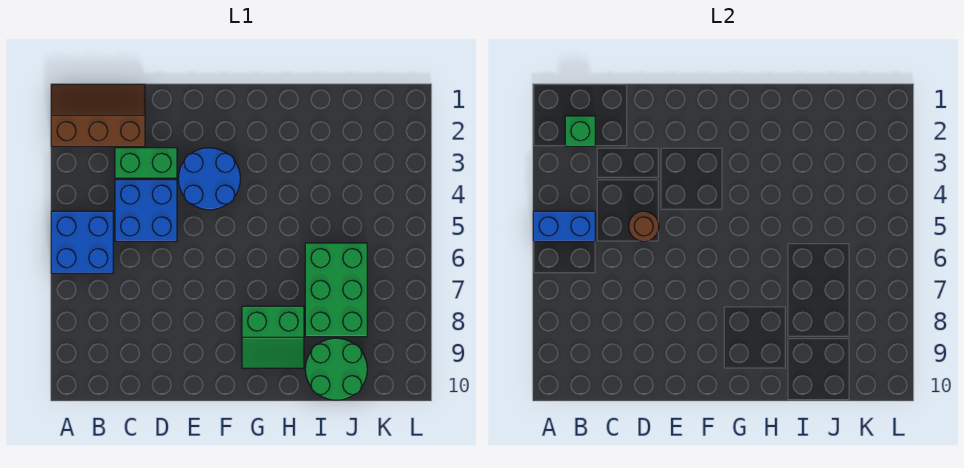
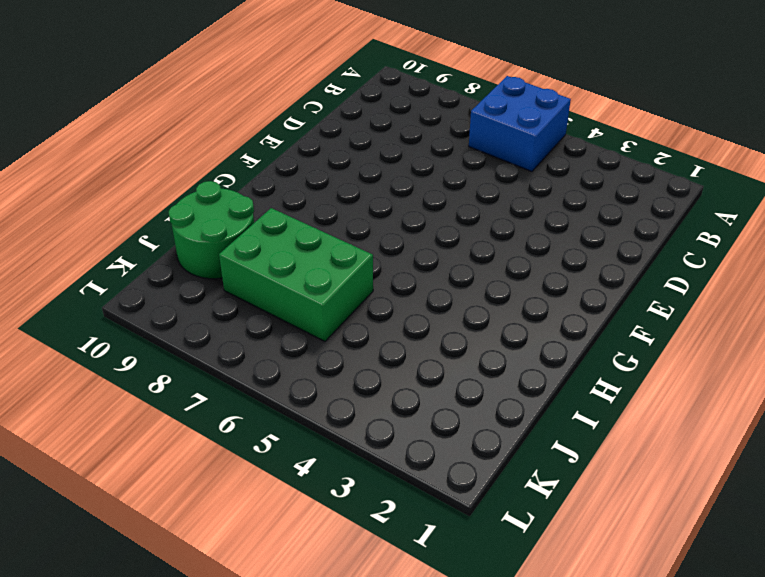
none -> brown 2x3 slope [51,84,145,146]
none -> green 1x2 brick [115,148,177,178]

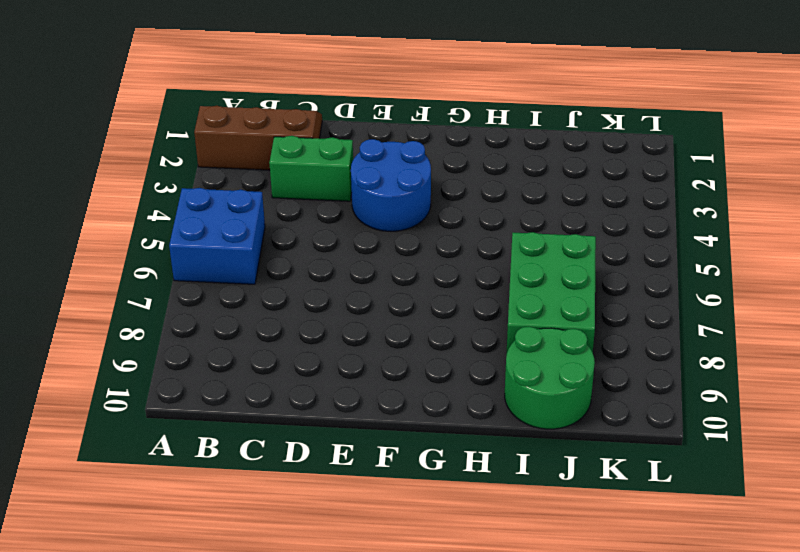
none -> blue 2x2 brick [115,180,177,241]
none -> green 2x2 slope [242,306,304,368]

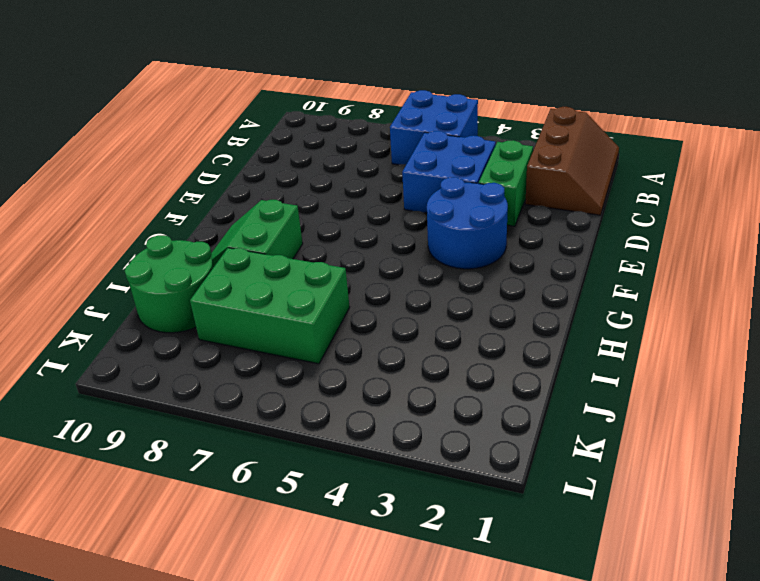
none -> blue 1x2 brick [533,211,595,241]
none -> green 1x1 brick [565,116,595,146]

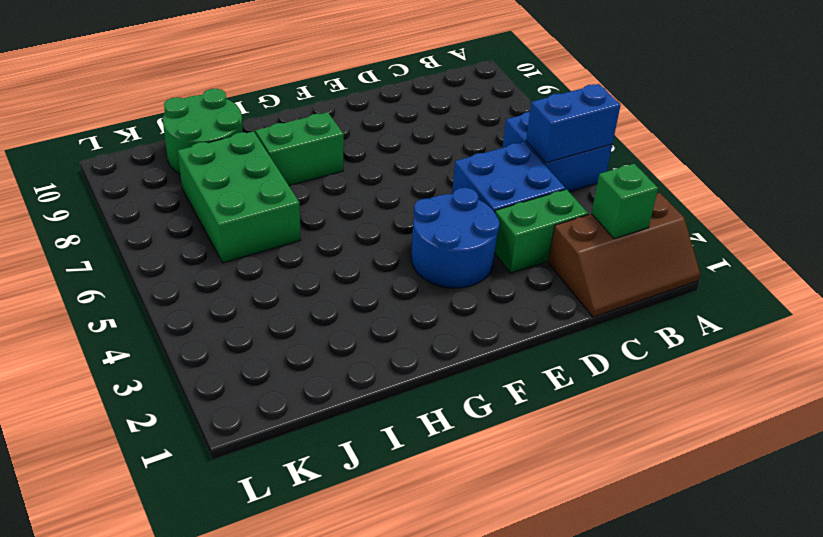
none -> brown 1x1 round brick [629,211,659,241]

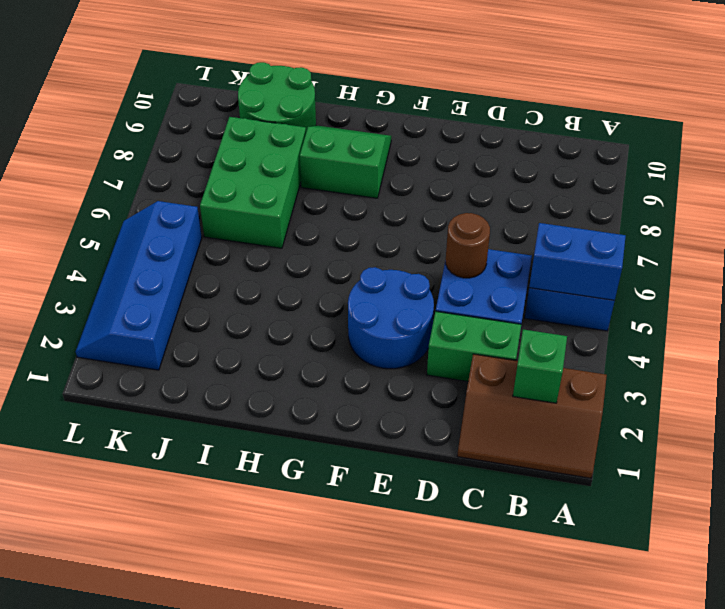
blue 2x4 slope [76,201,202,370] -> none

